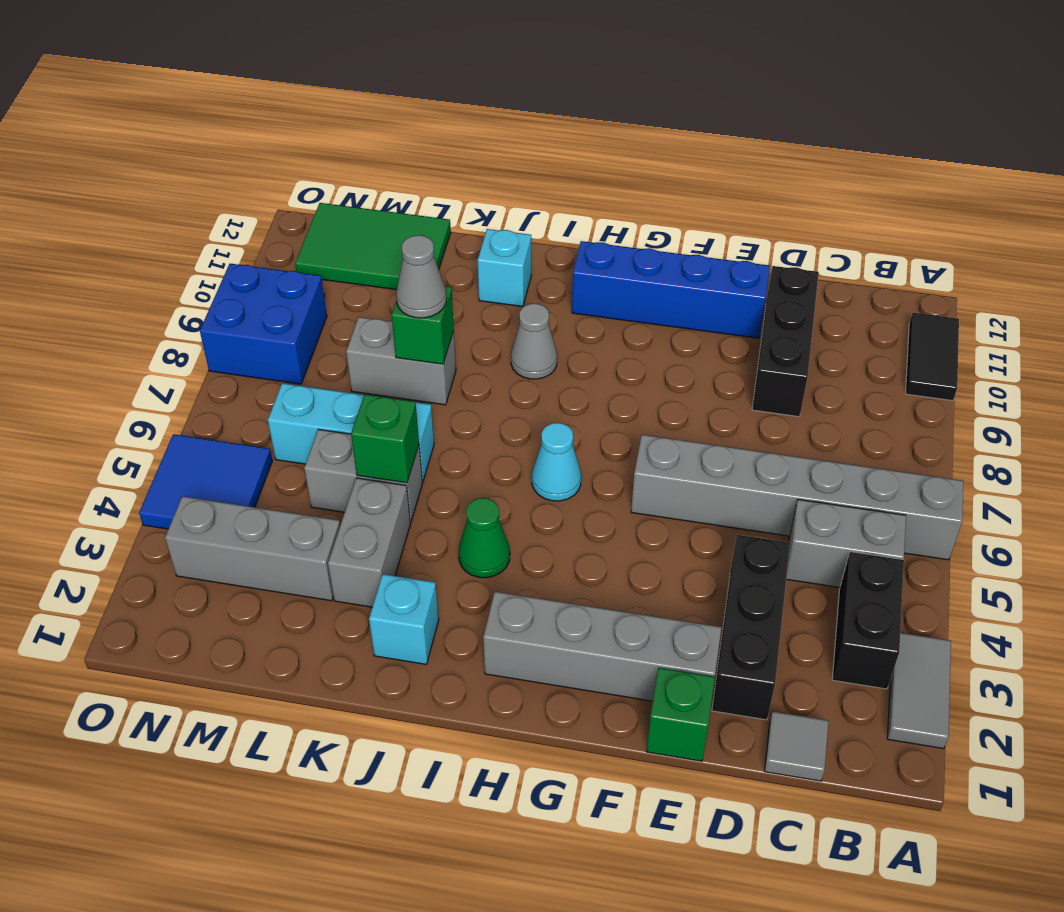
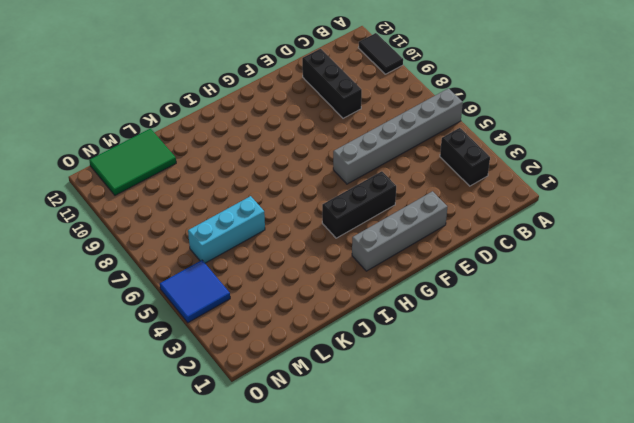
black 1x3 brick [322,171,396,238] -> black 1x3 brick turned to [712,535,790,720]
none -> grey 1x2 tile [887,633,951,749]
none -> grey 1x2 brick [786,499,906,588]
none -> grey 1x1 tile [764,711,829,781]

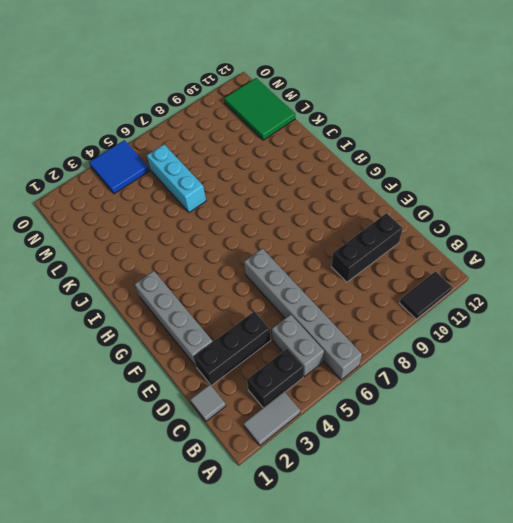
none -> green 1x1 brick [646,668,715,761]
none -> blue 1x4 brick [572,241,770,338]
none -> cyan 1x1 cone [532,423,581,501]

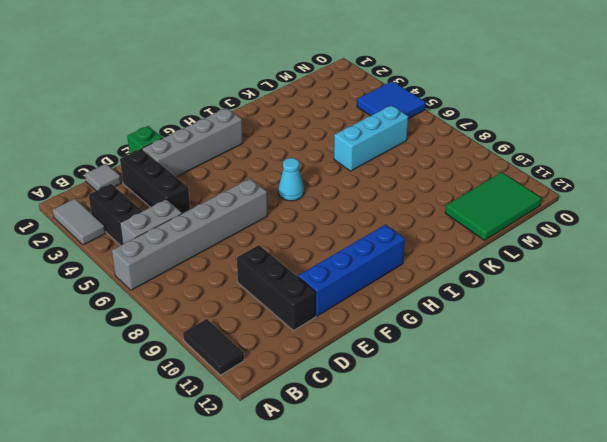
none -> green 1x1 cone [459,498,510,578]
none -> grey 1x1 cone [511,304,557,379]
none -> cyan 1x1 brick [369,574,439,664]

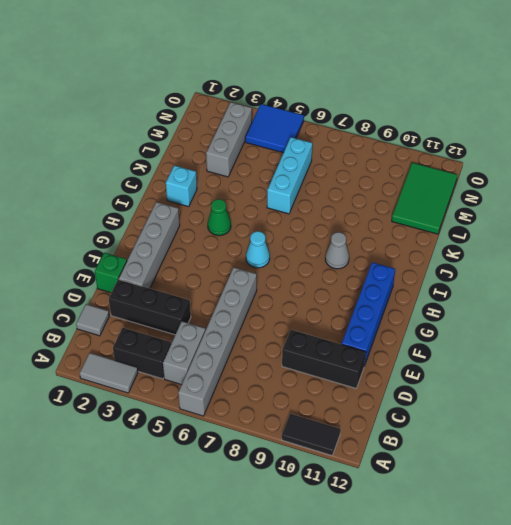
none -> cyan 1x1 brick [478,229,531,307]
none -> grey 1x2 brick [328,478,410,607]
none -> grey 1x2 brick [304,429,423,522]

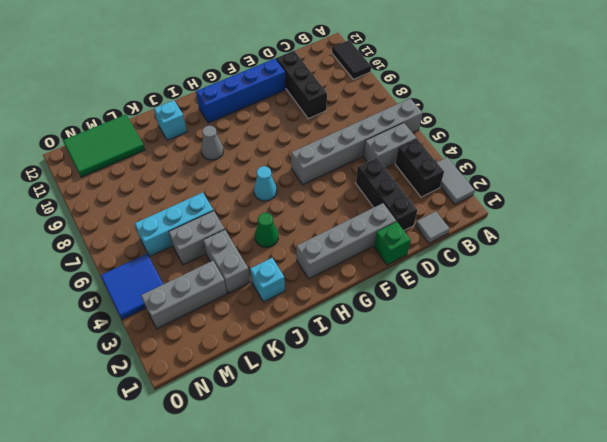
none -> grey 1x2 brick [346,317,456,405]
none -> blue 2x2 brick [200,264,327,384]
none -> green 1x1 brick [351,394,419,483]

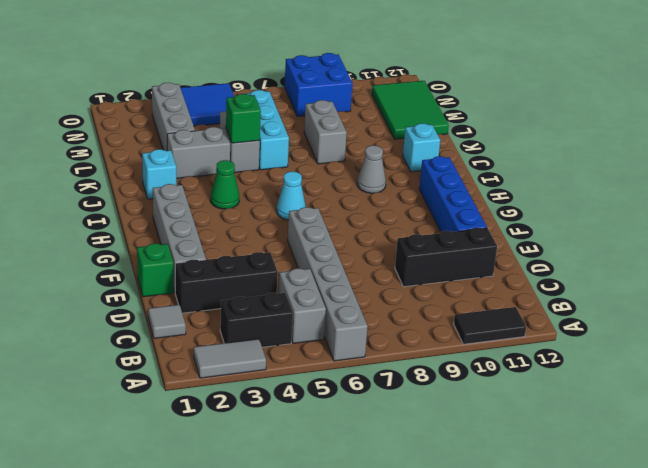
none -> green 1x1 brick [392,286,454,364]
none -> grey 1x1 cone [396,235,446,318]

